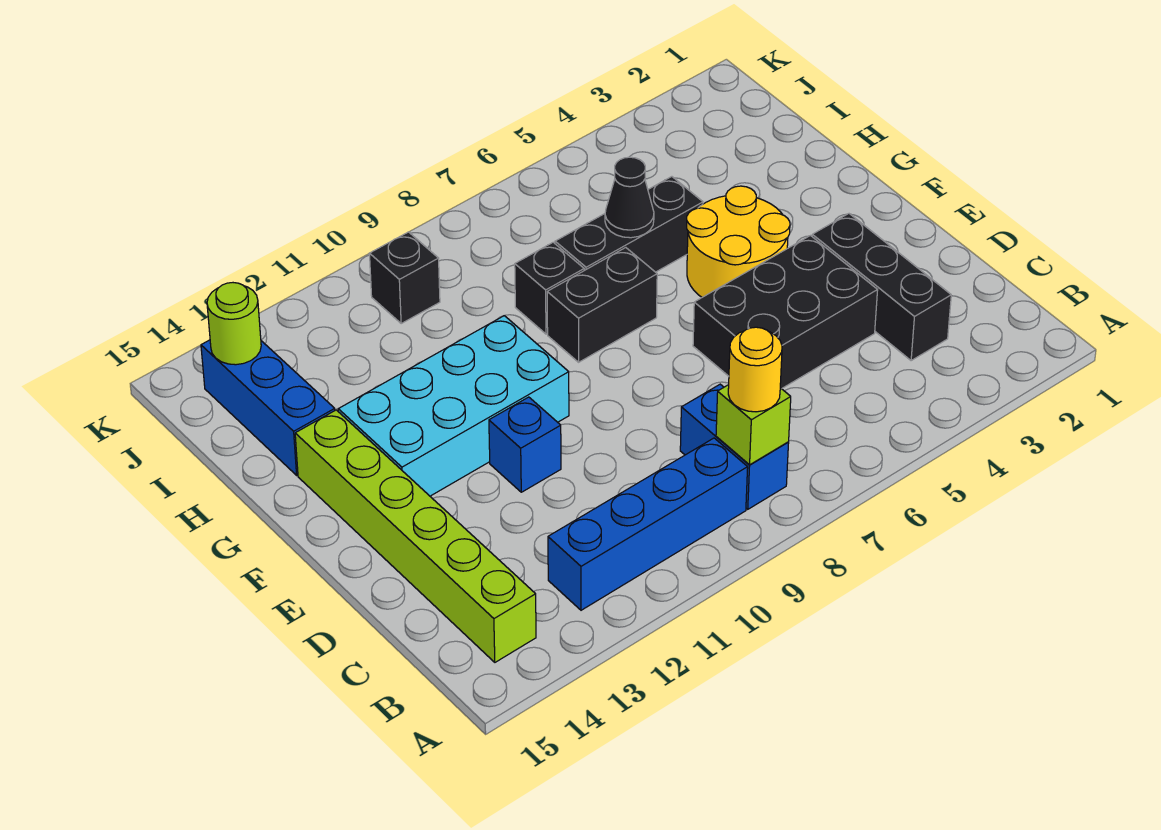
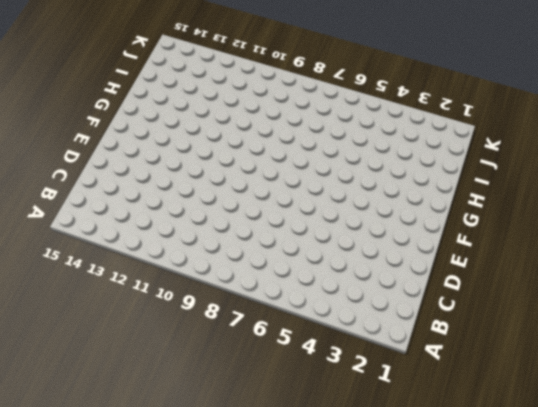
none -> blue 1x2 brick [680,384,789,509]
none -> blue 1x4 brick [548,438,748,610]
none -> lime 1x6 brick [295,410,536,662]

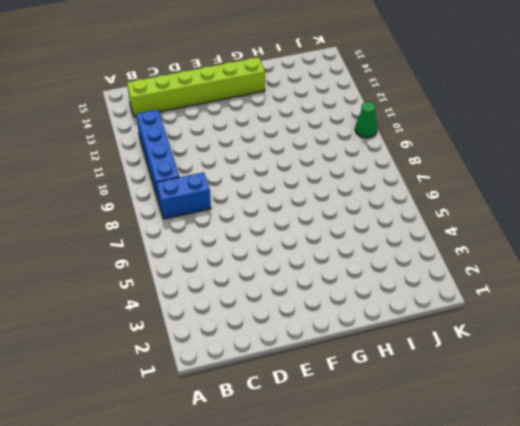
green 1x1 cone [355,102,377,138] -> none
none -> black 1x3 brick [812,214,951,361]
none -> black 2x3 brick [693,236,878,389]
none -> blue 1x1 brick [489,397,561,492]

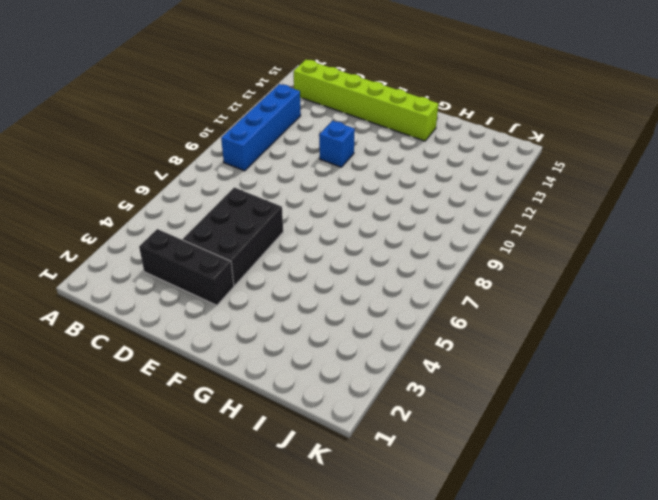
none -> blue 1x2 brick [680,384,789,509]
none -> yellow 2x2 round brick [687,186,790,297]
none -> cyan 2x4 brick [338,316,569,496]

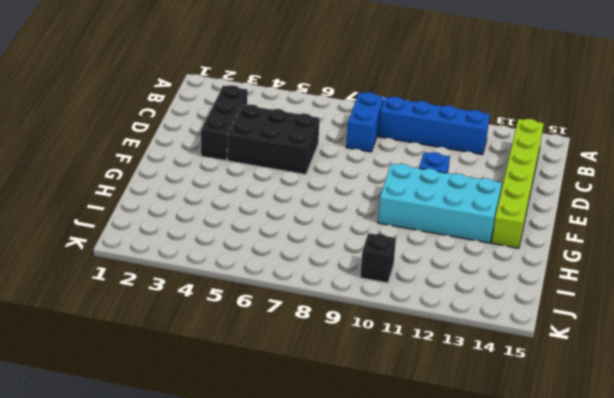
none -> yellow 2x2 round brick [687,186,790,297]
none -> black 1x2 brick [547,248,657,362]
none -> black 1x3 brick [555,177,703,272]

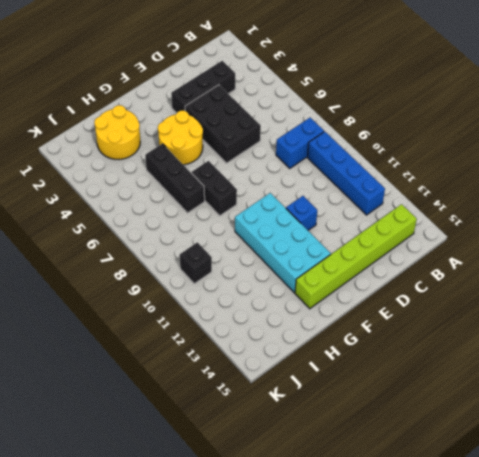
yellow 2x2 round brick [94,105,140,159] -> none
none -> black 1x1 brick [515,242,584,334]
none -> blue 1x3 brick [201,340,335,475]
none -> lime 1x1 brick [716,385,791,465]

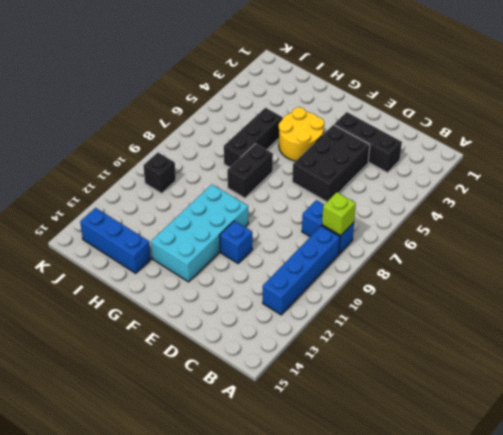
none -> lime 1x6 brick [295,410,536,662]
none -> black 1x1 brick [515,242,584,334]
none -> black 1x1 cone [605,157,654,238]

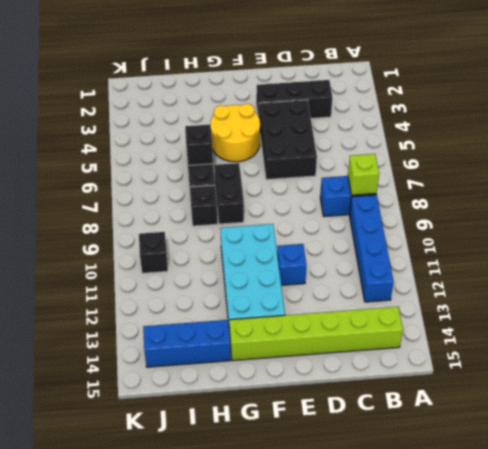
black 1x1 brick [185,125,213,165] -> black 1x1 cone [605,157,654,238]
none -> lime 1x1 round brick [207,283,261,365]
none -> yellow 1x1 round brick [728,327,782,412]

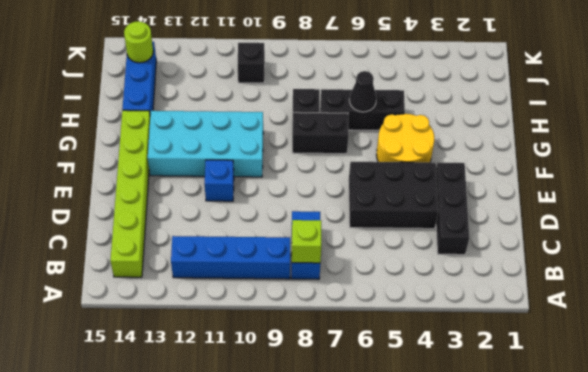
none -> yellow 1x1 round brick [728,327,782,412]

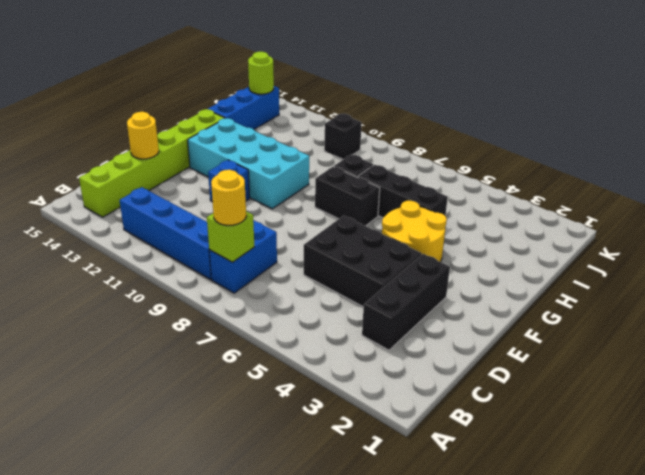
yellow 1x1 round brick [127,112,159,159] -> none
none -> black 1x1 cone [605,157,654,238]

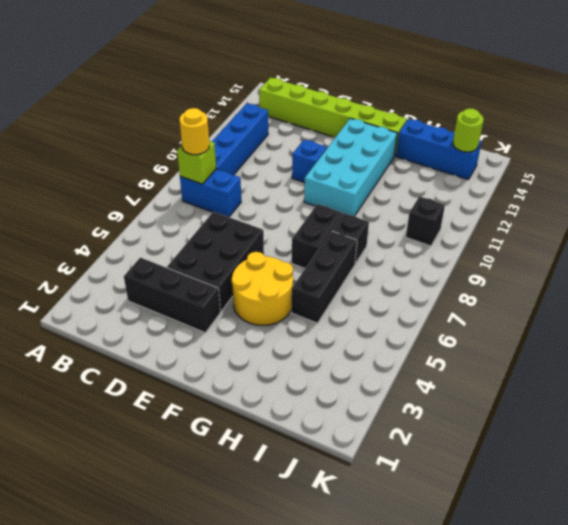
none -> black 1x1 cone [605,157,654,238]

